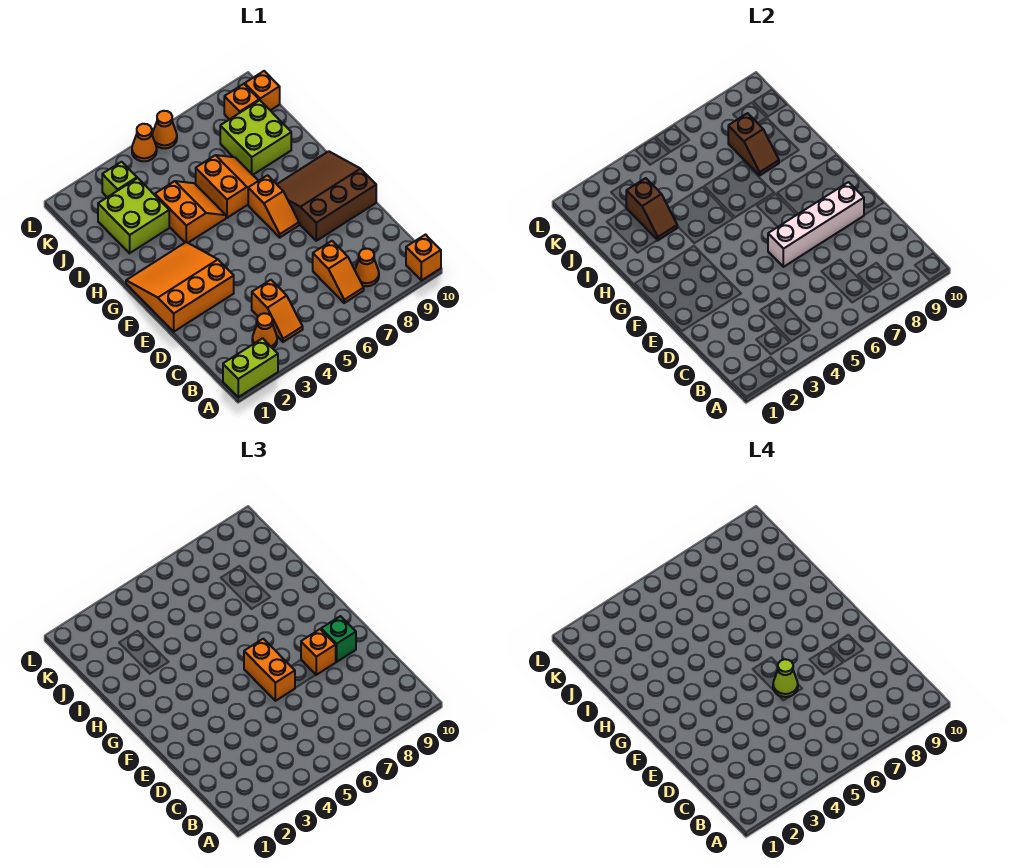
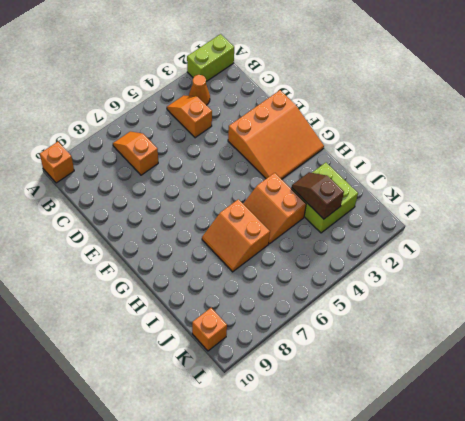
none -> orange 1x1 cone [355,249,379,286]
none -> brown 3x3 slope [277,151,376,241]
none -> orange 1x2 slope [248,175,299,237]

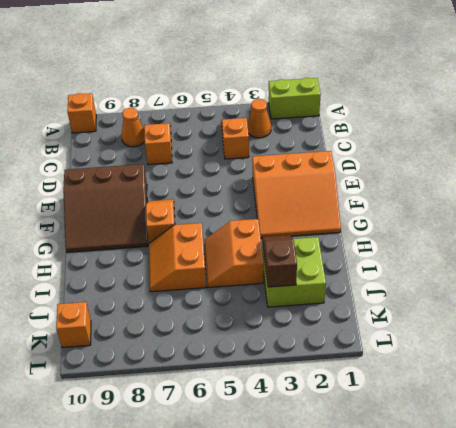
none -> lime 2x2 brick [220,100,291,175]
none -> lime 1x1 brick [102,162,137,197]
none -> orange 1x1 brick [224,84,259,119]

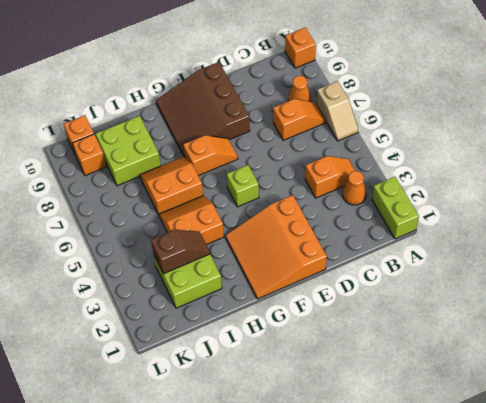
tan 1x2 slope [316,81,358,141] -> none
lime 1x1 brick [227,165,259,207] -> lime 1x1 brick moved to [102,162,137,197]
none -> orange 1x1 cone [132,124,157,161]
none -> orange 1x1 cone [152,111,177,148]
none -> white 1x4 brick [768,182,864,267]

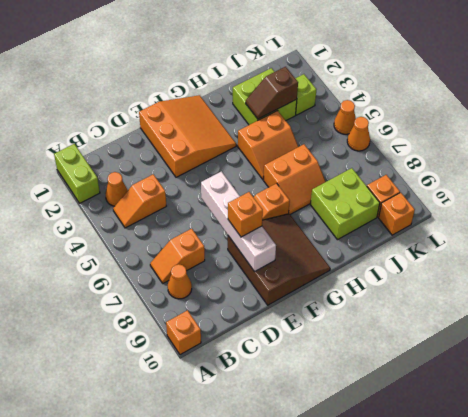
none -> brown 1x2 slope [728,113,779,175]
none -> orange 1x2 brick [244,639,295,701]
none -> green 1x1 brick [321,616,356,662]

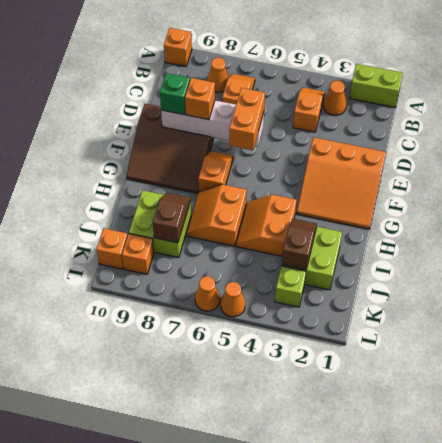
none -> lime 1x1 cone [773,659,798,697]

